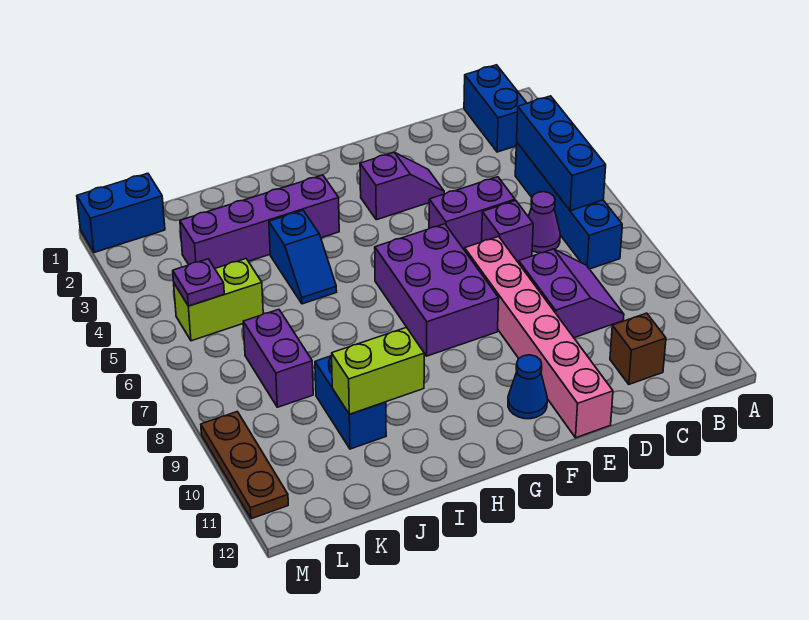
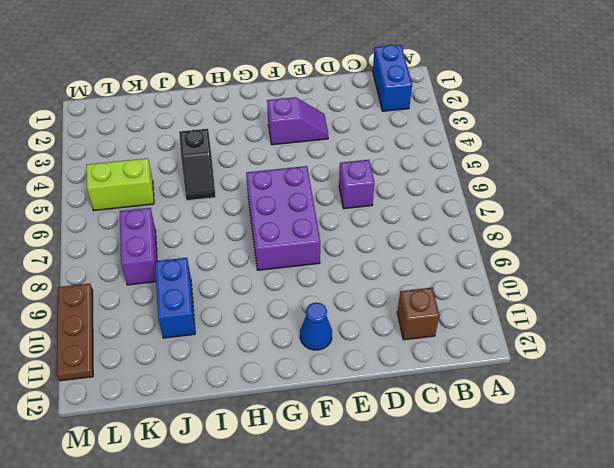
black 1x2 slope [179,129,216,201] -> blue 1x2 slope [269,211,337,304]
none -> blue 1x4 brick [515,143,622,269]
none -> purple 1x1 cone [528,192,560,253]
none -> purple 2x2 slope [519,249,624,338]

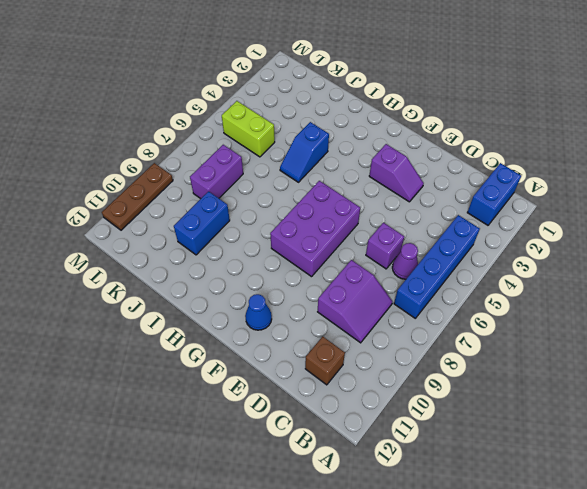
none -> purple 1x2 brick [429,177,515,250]
none -> pink 1x6 brick [465,237,613,438]
none -> purple 1x4 brick [180,175,339,268]

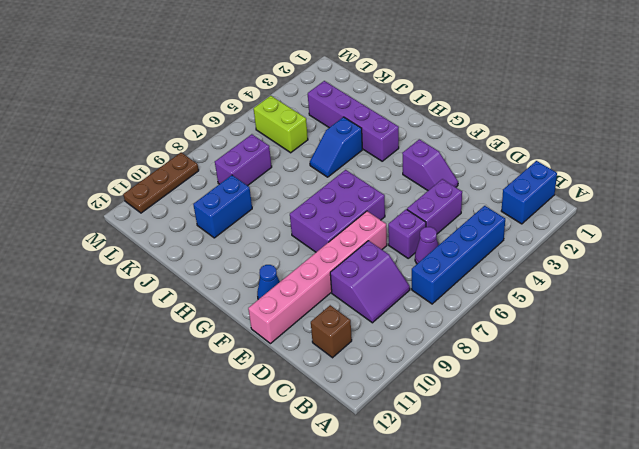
purple 1x2 brick [407,179,462,234] -> purple 1x2 brick turned to [429,177,515,250]
none -> blue 1x2 brick [77,173,165,253]
none -> blue 1x3 brick [517,96,606,211]
none -> lime 1x2 brick [332,327,424,414]

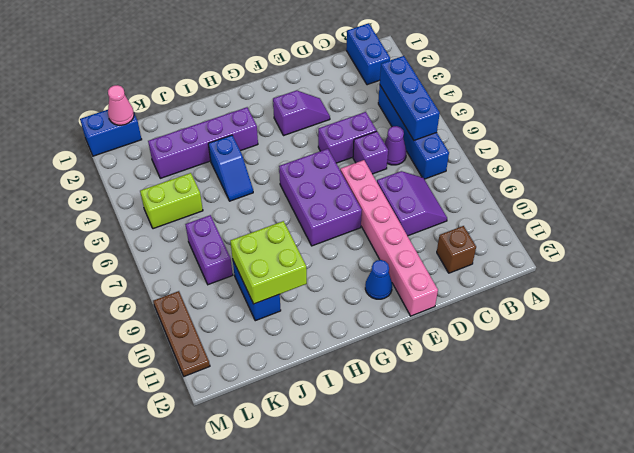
lime 2x2 brick [230,221,307,304] -> lime 1x2 brick [332,327,424,414]
pink 1x1 cone [108,85,134,125] -> none
none -> purple 1x1 plate [173,259,224,306]

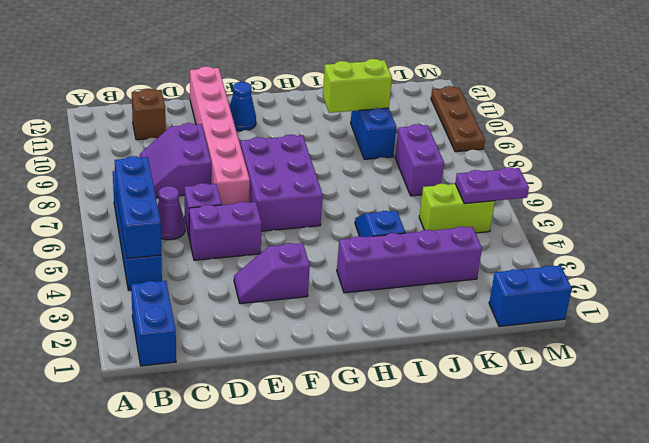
purple 1x2 plate [455,167,529,204] -> purple 1x1 plate [173,259,224,306]

